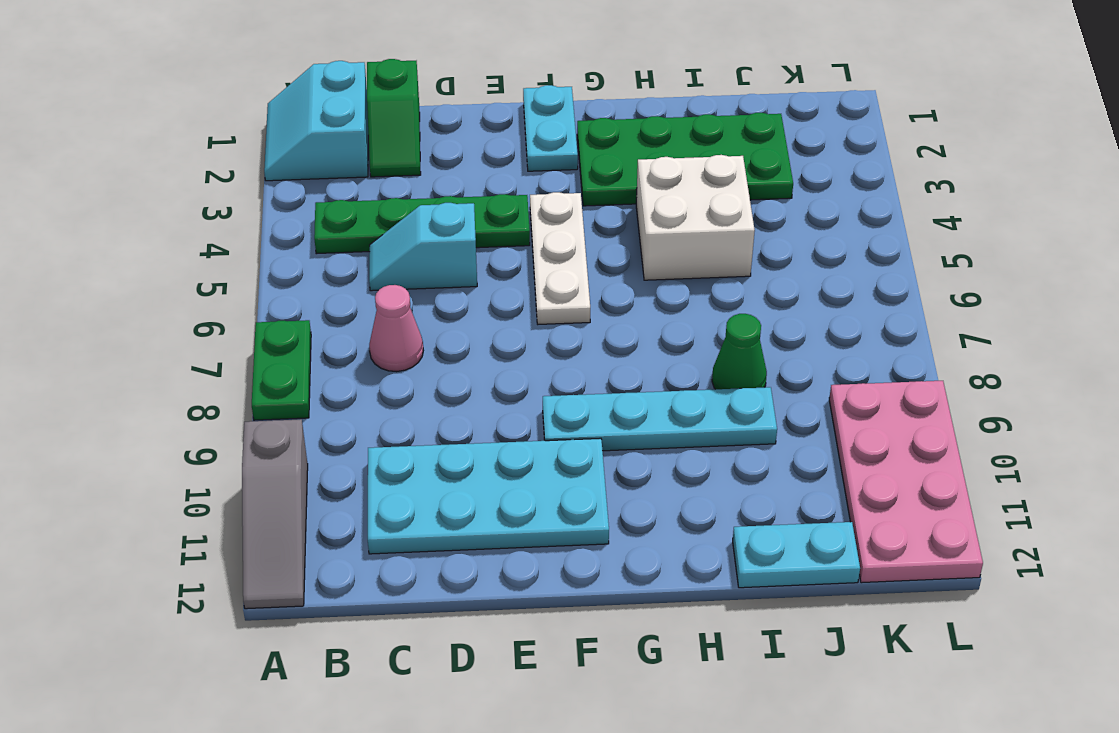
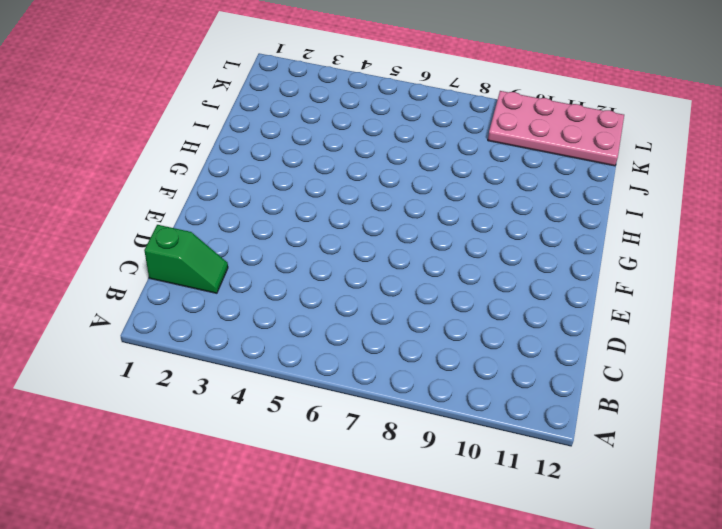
none -> cyan 2x2 slope [264,61,368,181]
none -> green 1x2 plate [252,320,311,420]
none -> grey 1x3 slope [242,419,308,609]

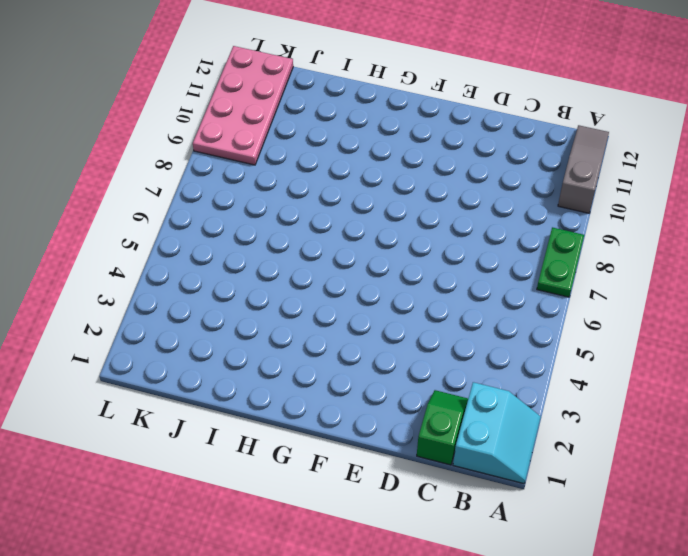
none -> green 1x4 plate [314,194,530,254]
none -> cyan 1x2 slope [369,203,477,291]
none -> pink 1x1 cone [369,285,423,372]

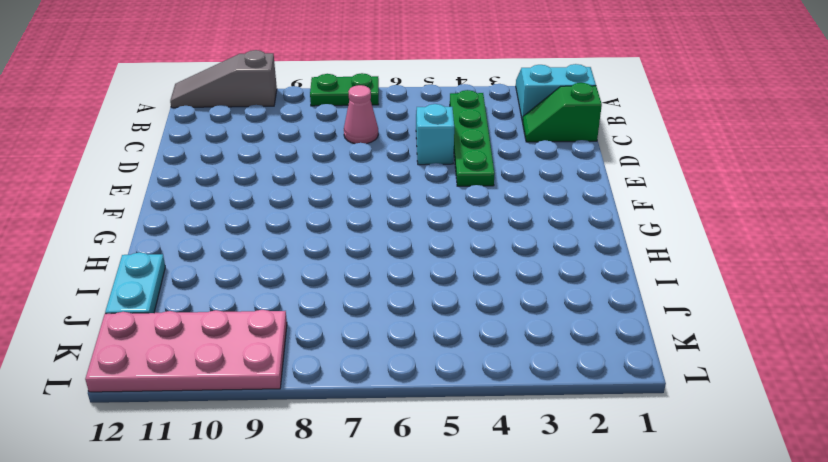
none -> cyan 2x4 plate [368,438,609,554]
none -> cyan 1x2 plate [523,85,578,171]
none -> white 1x3 plate [530,192,590,324]

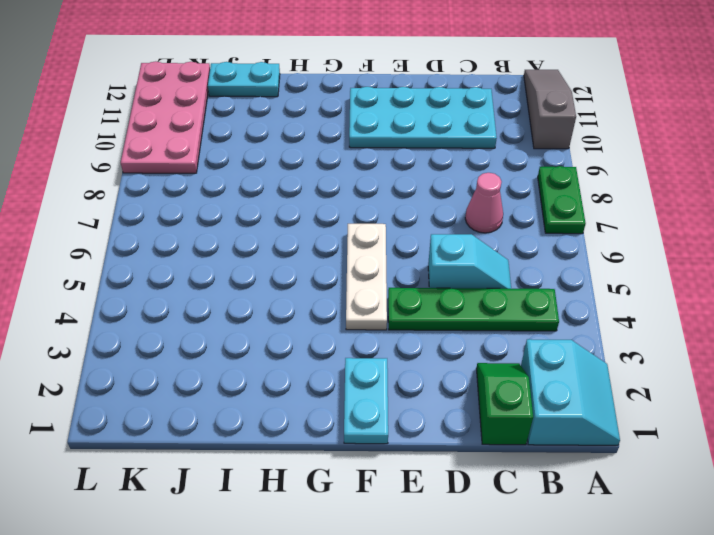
none -> cyan 1x4 plate [543,387,777,451]
none -> green 2x4 plate [577,113,793,206]
none -> white 2x2 brick [636,155,755,280]

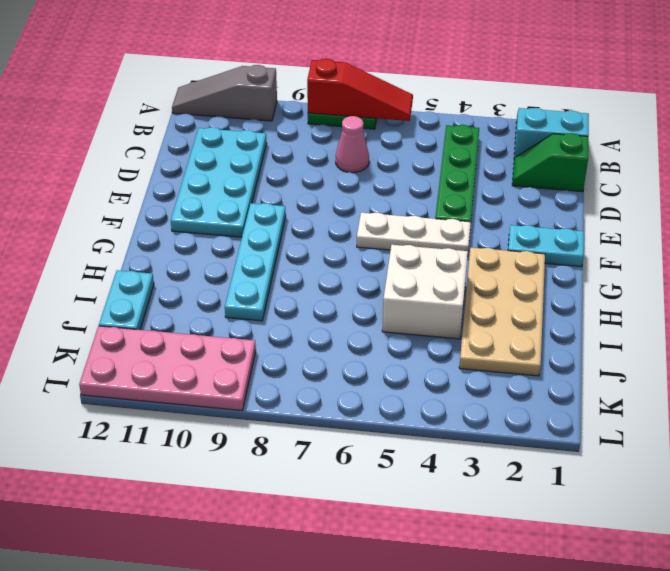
red 1x3 slope [307,59,413,121] -> none
tan 2x4 plate [459,248,545,376] -> green 2x4 plate [577,113,793,206]
none -> cyan 1x2 slope [369,203,477,291]
none -> green 1x1 cone [712,314,767,389]

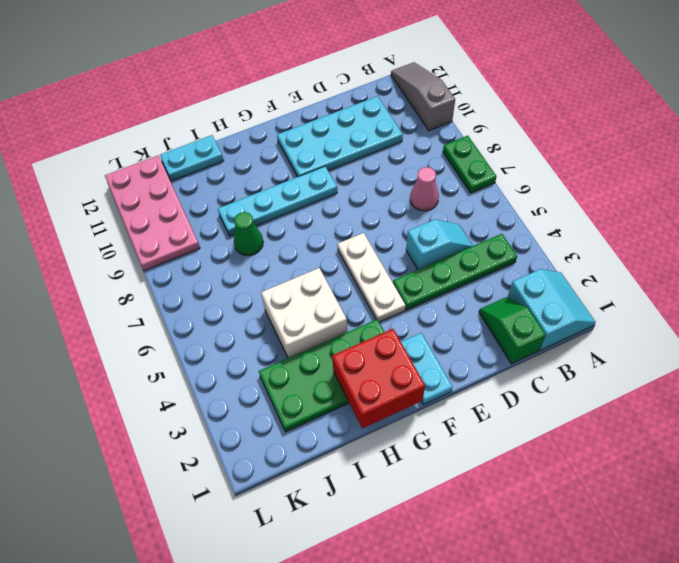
red 2x2 brick [332,329,425,428] -> none

